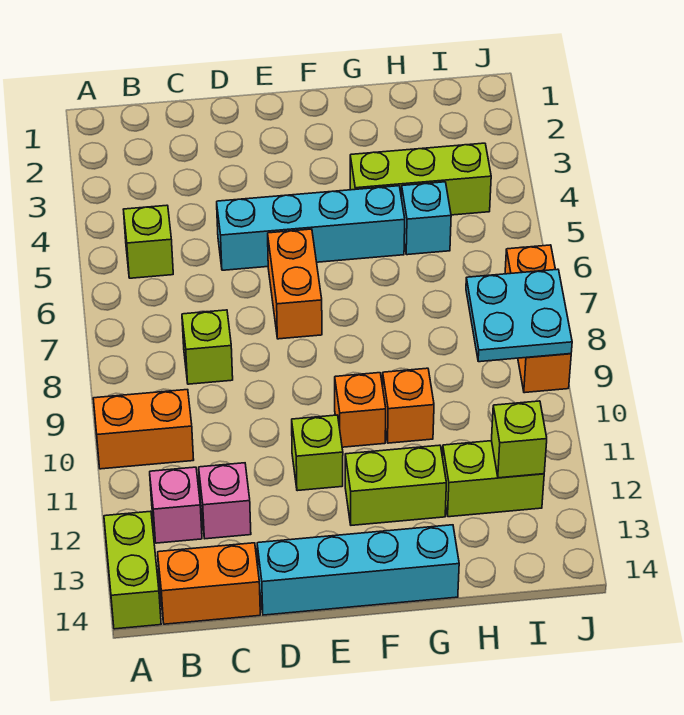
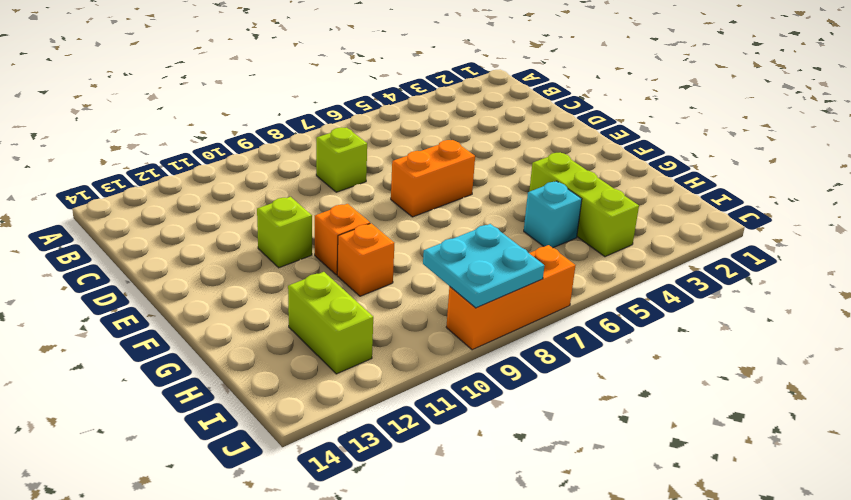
none -> orange 1x2 brick [93,390,194,469]
none -> lime 1x2 brick [104,511,161,629]
none -> lime 1x1 brick [123,205,173,278]

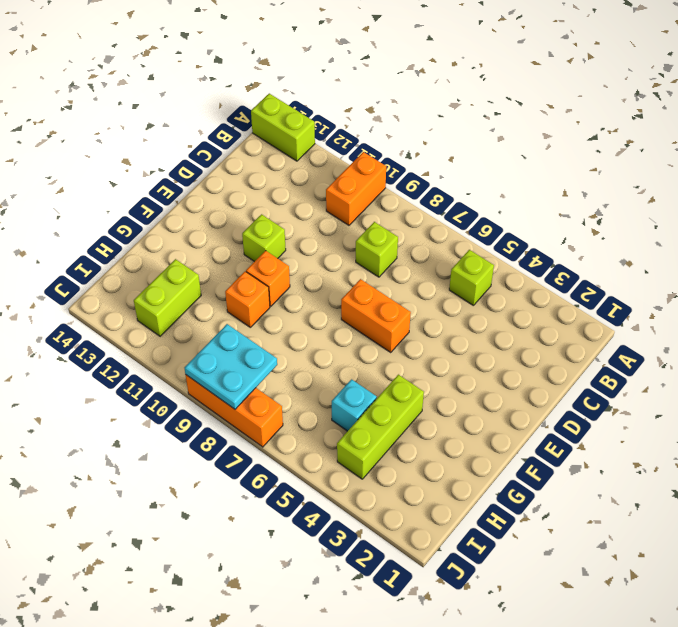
none -> pink 1x1 brick [150,467,202,543]
none -> orange 1x2 brick [158,543,260,624]
none -> pink 1x1 brick [199,463,251,539]

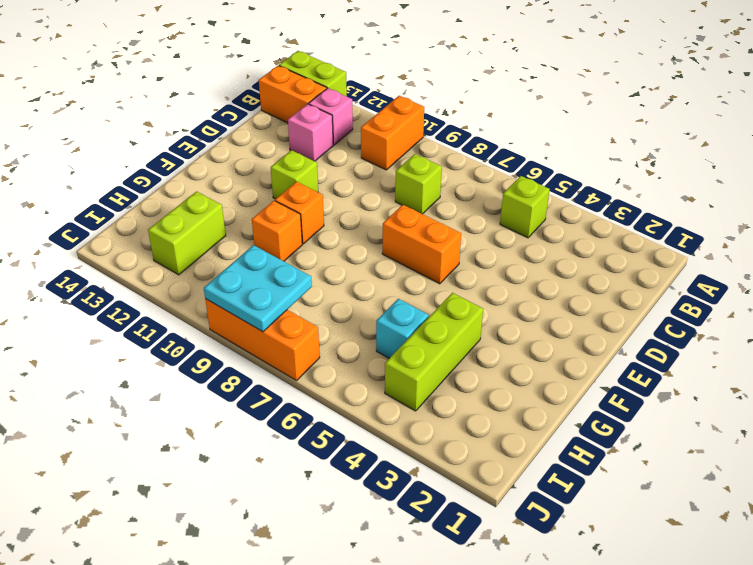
orange 1x2 brick [259,66,327,123] -> orange 1x2 brick turned to [158,543,260,624]
none -> cyan 1x4 brick [217,186,405,270]
none -> cyan 1x4 brick [257,525,459,615]
none -> lime 1x2 brick [345,445,446,525]

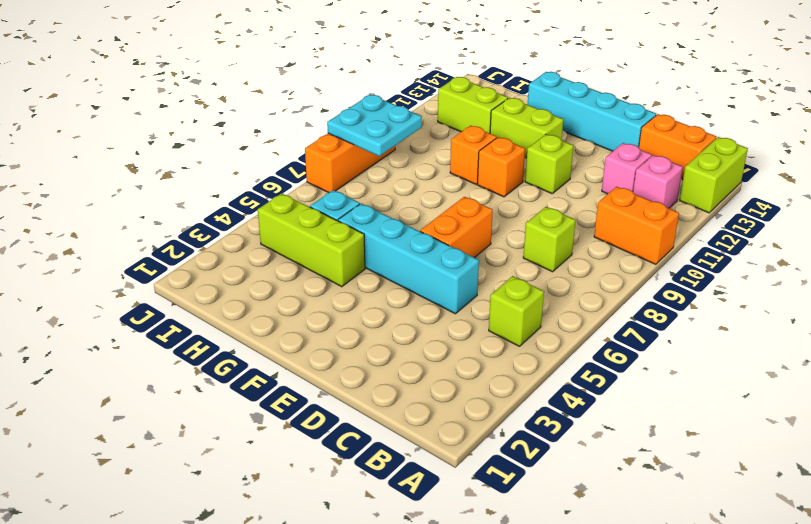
none -> lime 1x1 brick [492,401,547,478]

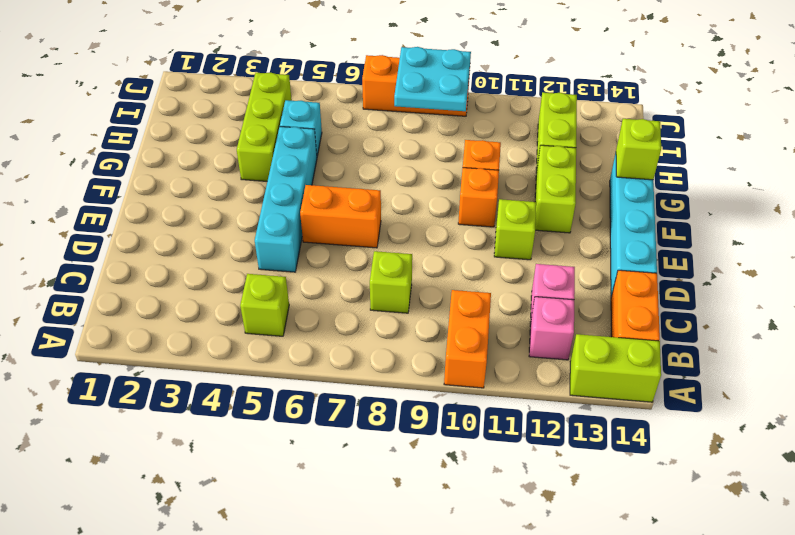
lime 1x1 brick [616,119,661,180] -> lime 1x1 brick moved to [492,401,547,478]

